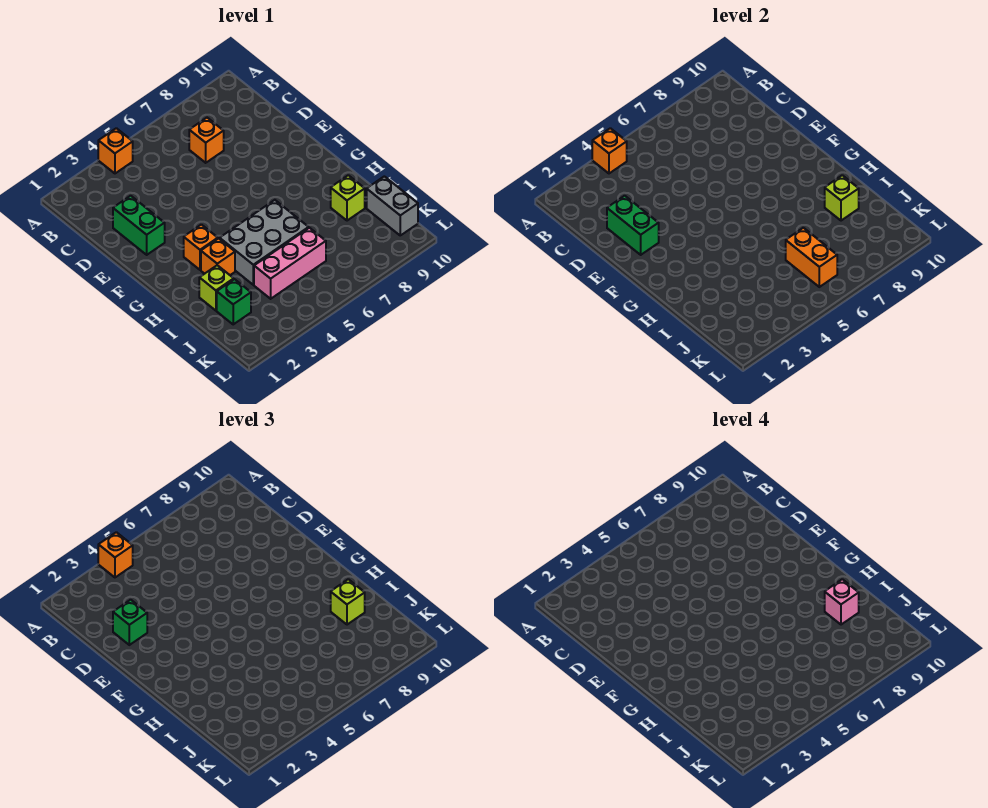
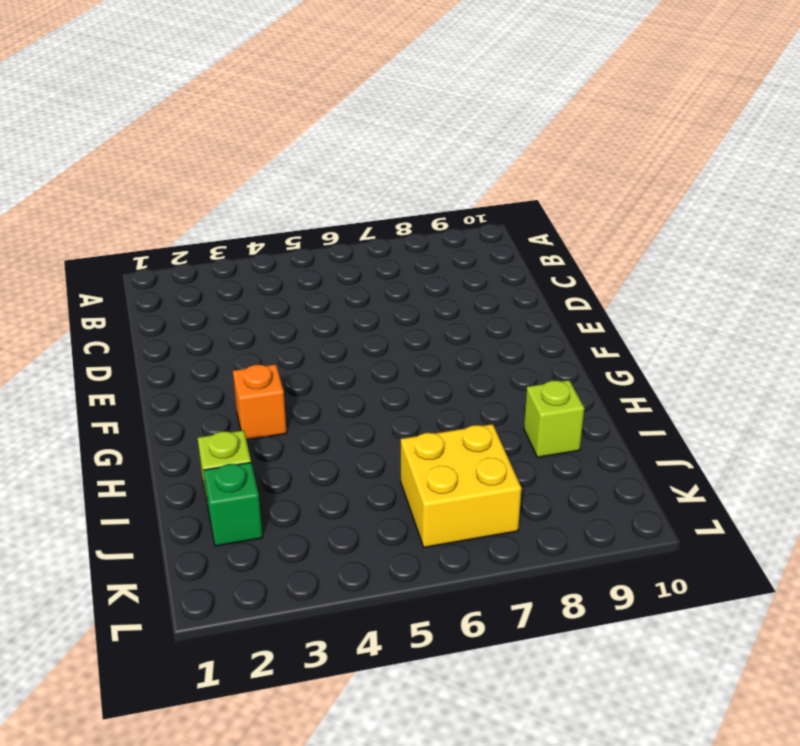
yellow 2x2 brick [401,424,522,547] -> pink 1x3 brick [254,228,326,299]
none -> orange 1x1 brick [98,128,133,173]
none -> orange 1x1 brick [189,118,224,163]
none -> green 1x2 brick [113,196,165,255]

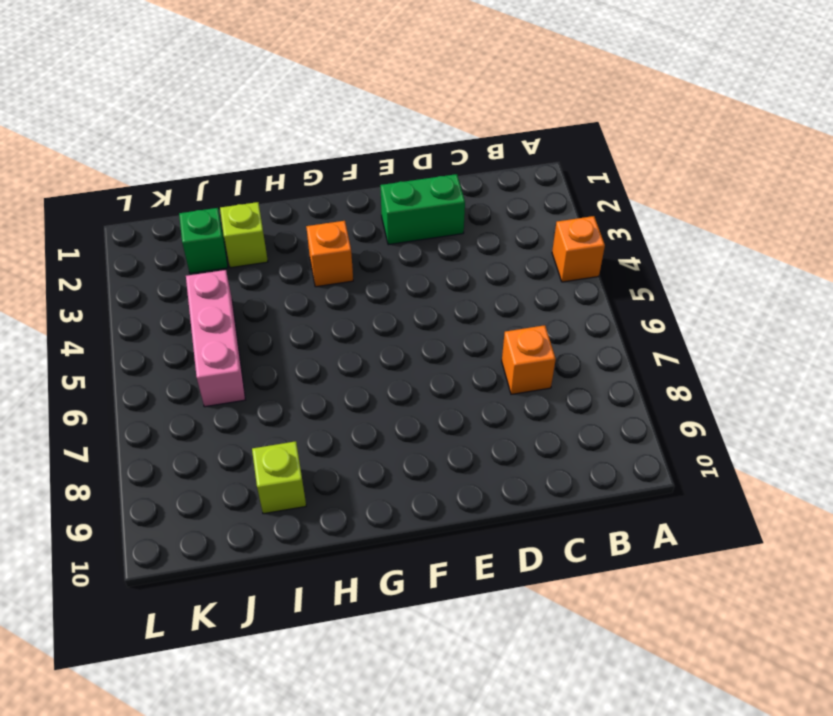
none -> orange 1x1 brick [201,238,235,275]
none -> grey 2x3 brick [220,200,309,285]
none -> grey 1x2 brick [367,176,418,235]

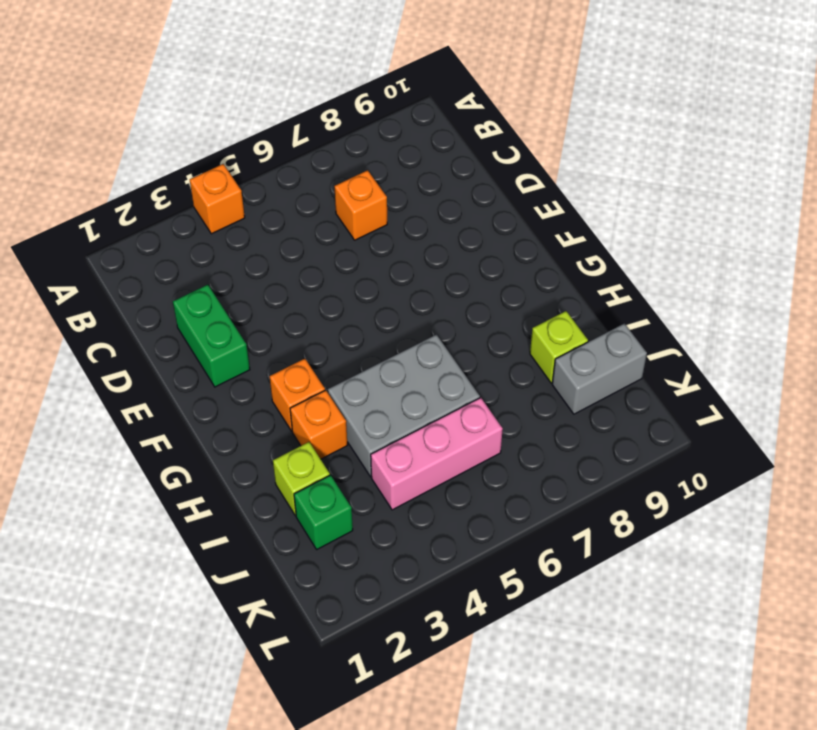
grey 1x2 brick [552,324,647,414] -> grey 1x2 brick turned to [367,176,418,235]
none -> orange 1x1 brick [592,128,627,173]
none -> green 1x2 brick [607,196,659,255]
none -> lime 1x1 brick [825,175,859,221]

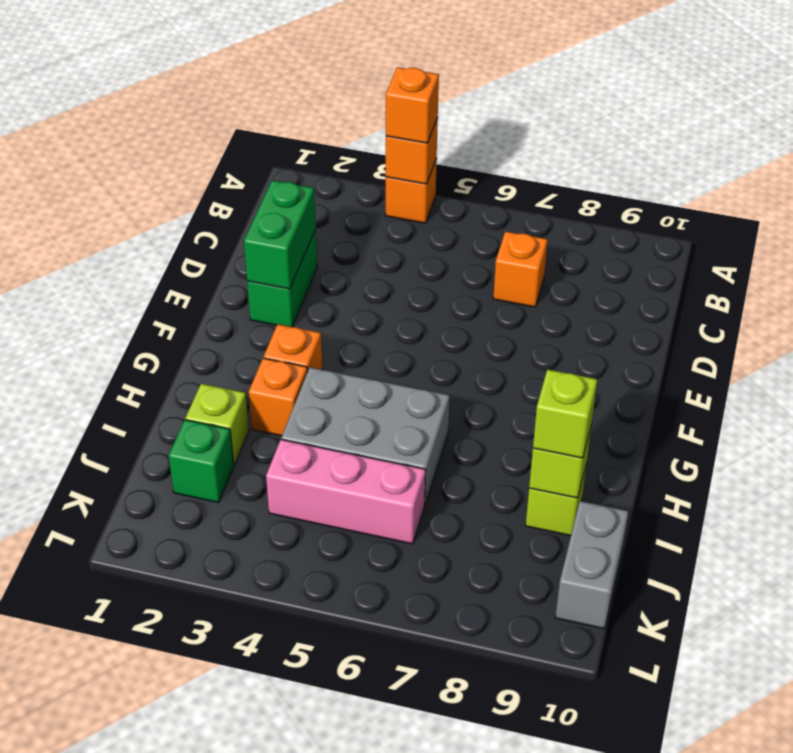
none -> orange 1x2 brick [786,228,837,287]
none -> green 1x1 brick [113,600,147,645]
none -> pink 1x1 brick [825,579,859,625]

